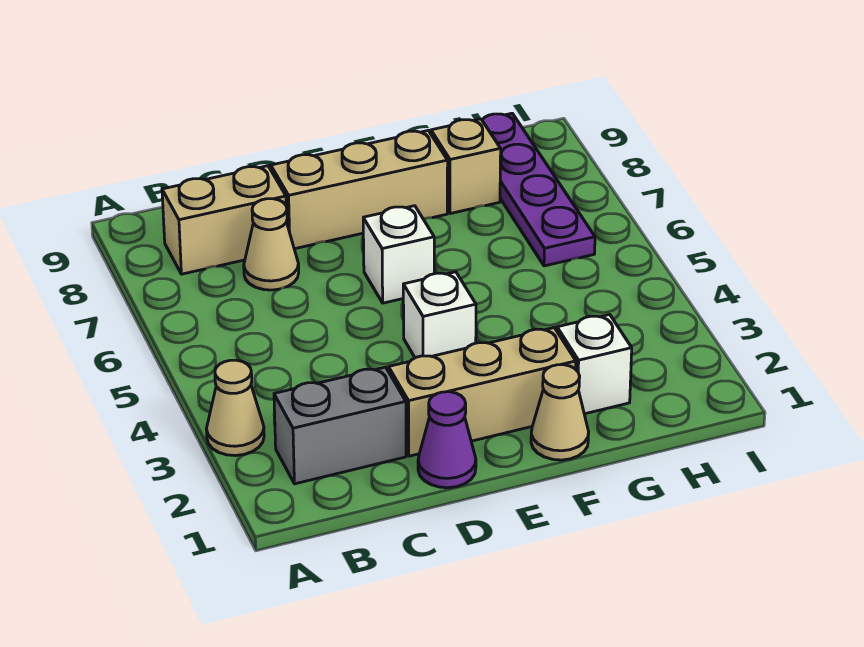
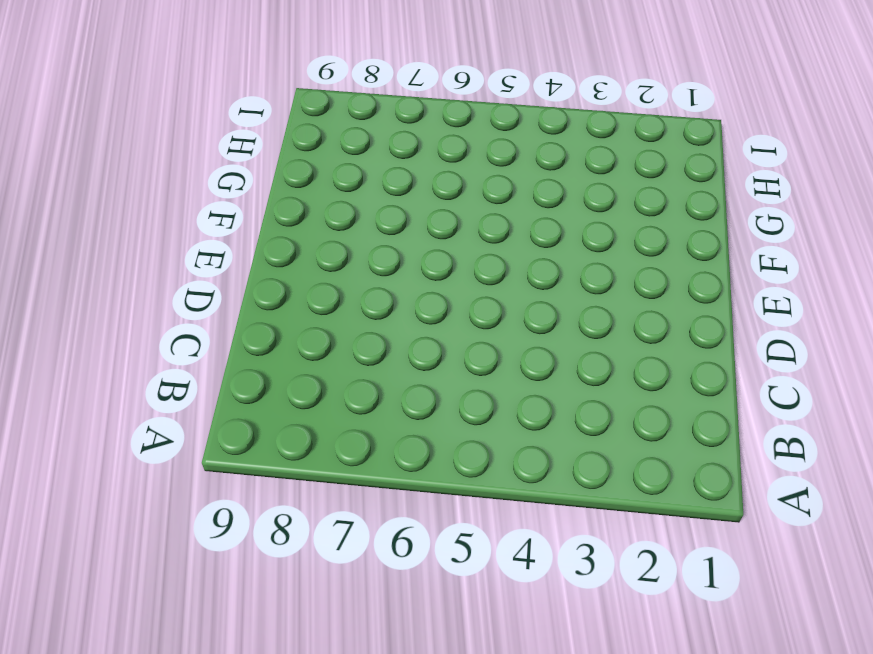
none -> tan 1x1 cone [207,360,264,456]
none -> grey 1x2 brick [274,367,406,484]
none -> tan 1x2 brick [162,166,286,274]

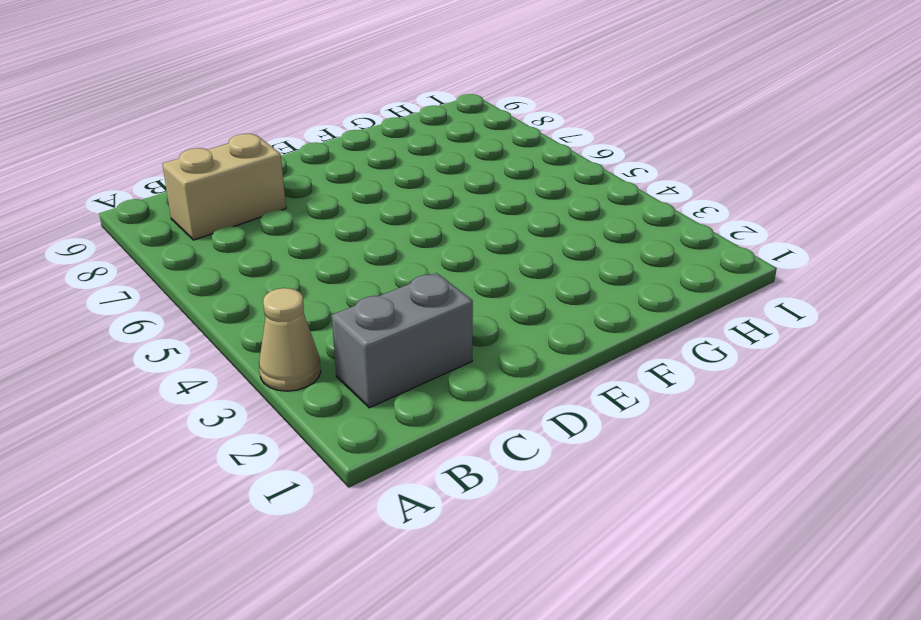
none -> tan 1x1 cone [244,199,299,290]
none -> purple 1x1 cone [418,392,476,488]
none -> tan 1x3 brick [389,328,576,456]

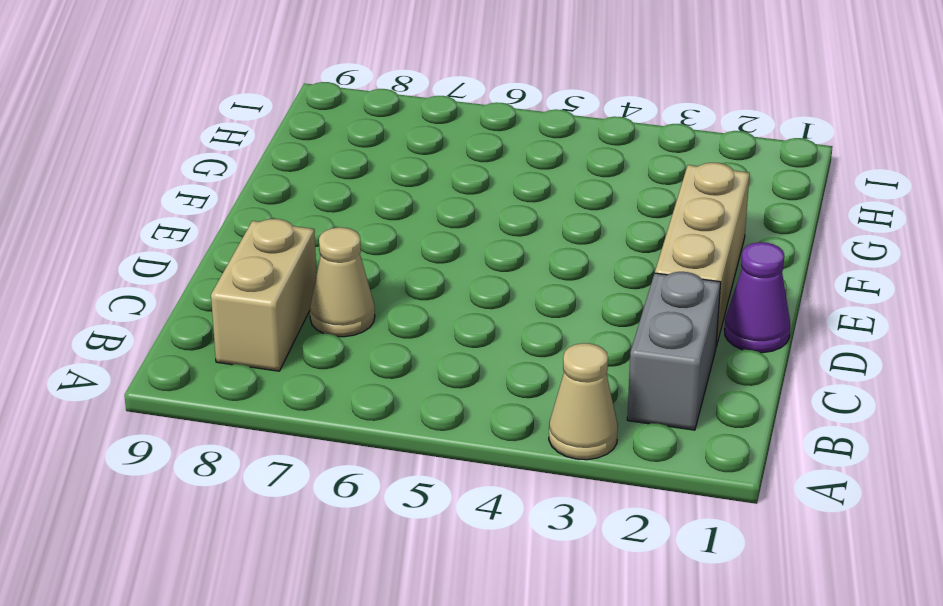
none -> tan 1x3 brick [271,131,448,249]
none -> white 1x1 brick [403,272,476,358]
none -> white 1x1 brick [363,206,434,303]

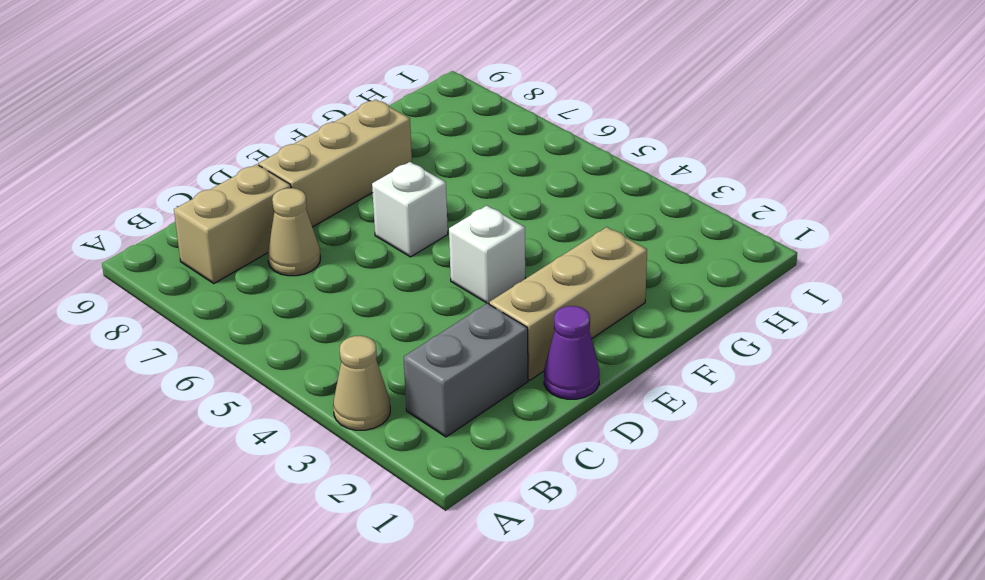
none -> tan 1x1 cone [531,365,589,460]
none -> white 1x1 brick [557,315,632,414]
none -> tan 1x1 brick [431,119,501,214]

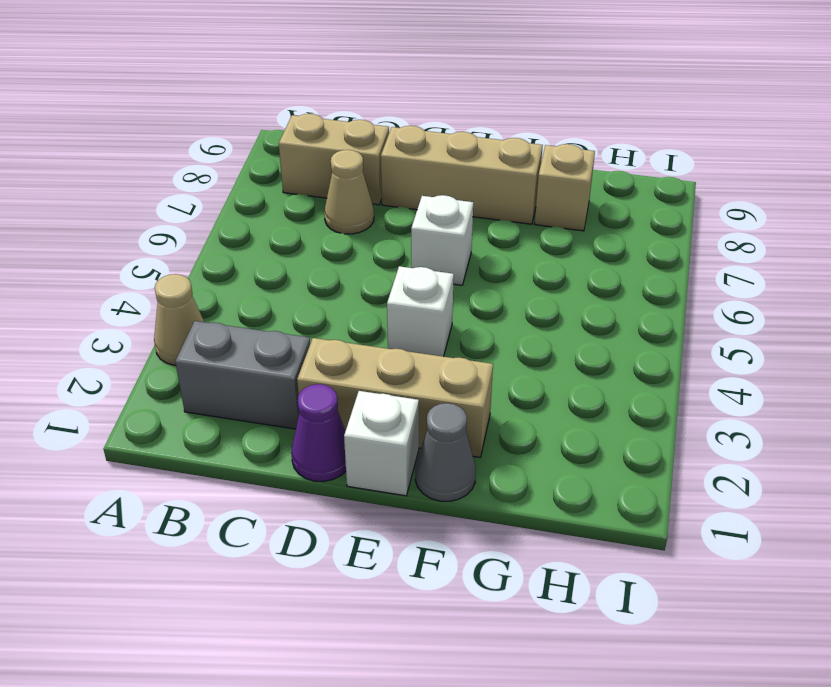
white 1x1 brick [344,391,419,496] -> white 1x1 brick moved to [557,315,632,414]
grey 1x1 cone [415,403,476,501] -> tan 1x1 cone [531,365,589,460]
none -> purple 1x4 plate [482,113,595,266]

